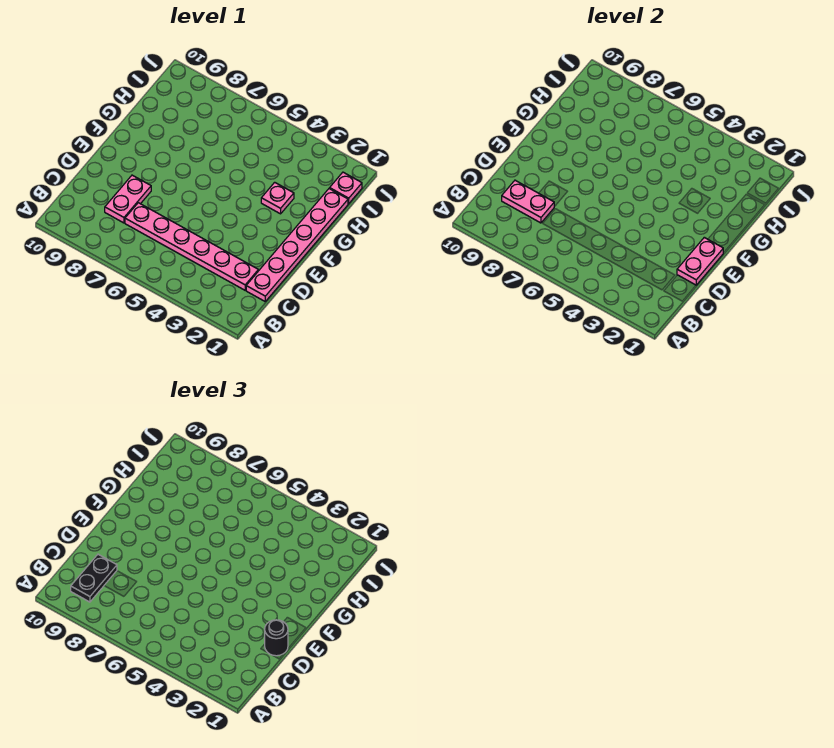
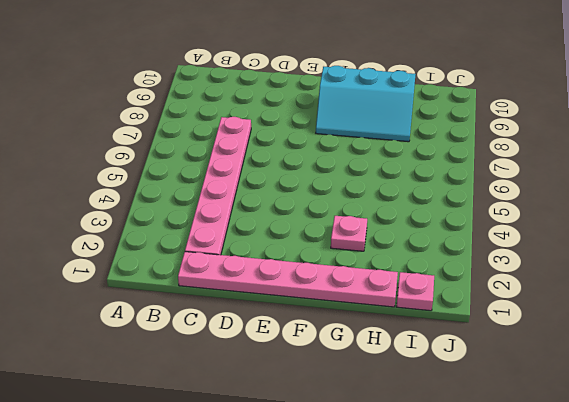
cyan 2x3 slope [316,66,416,142] -> none
none -> pink 1x2 plate [105,175,151,223]
none -> pink 1x2 plate [502,180,554,223]

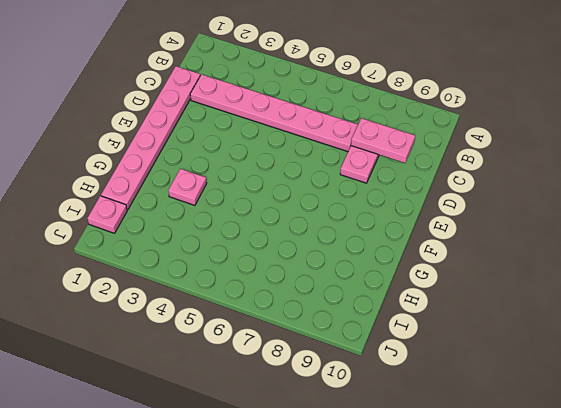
none -> pink 1x2 plate [677,237,723,285]
none -> black 1x2 plate [71,554,117,602]

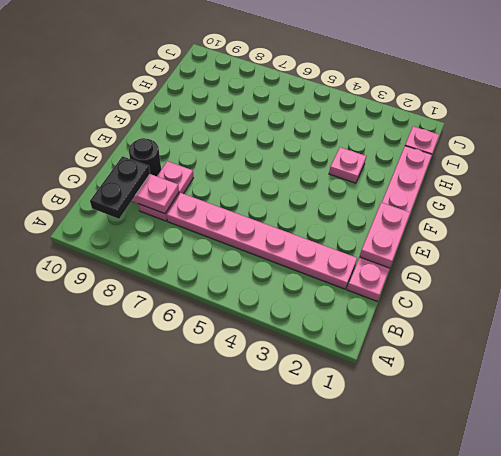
black 1x1 round brick [129,138,161,176] -> black 1x1 round brick moved to [265,620,288,656]

